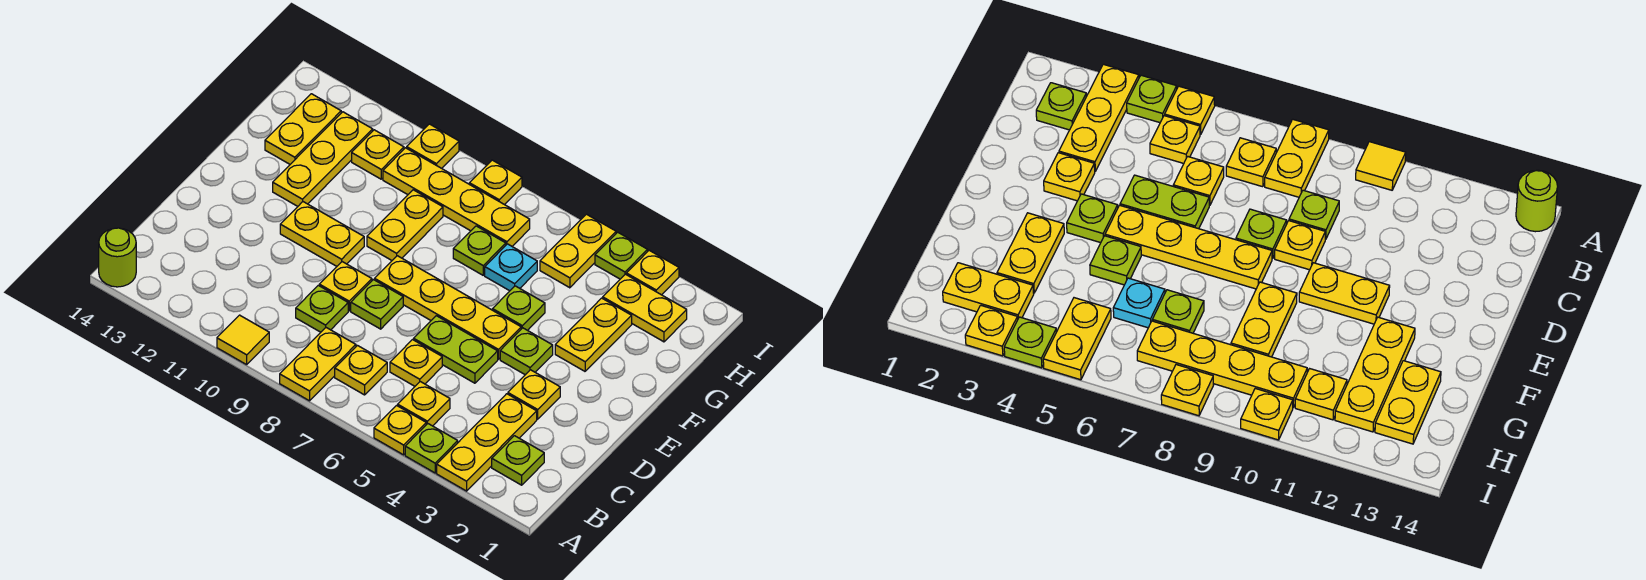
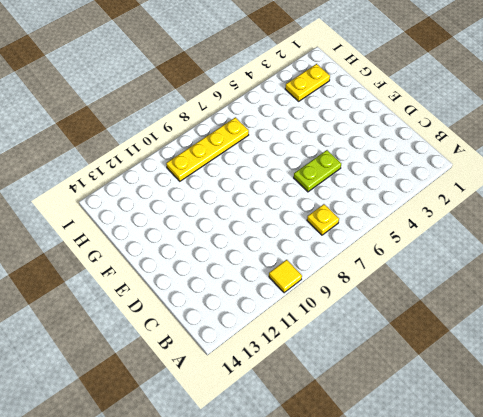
none -> yellow 1x3 plate [437,394,537,491]
none -> lime 1x1 plate [405,424,458,473]
none -> yellow 1x1 plate [374,406,426,455]
none -> yellow 1x2 plate [280,328,356,401]

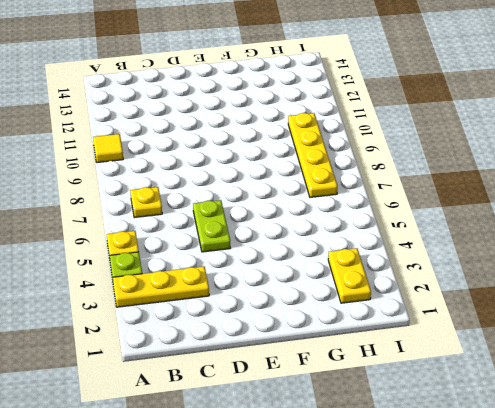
none -> yellow 1x2 plate [280,328,356,401]
none -> lime 1x1 round brick [99,228,136,287]
none -> lime 1x1 plate [492,436,544,485]
none -> yellow 1x1 plate [398,382,450,426]

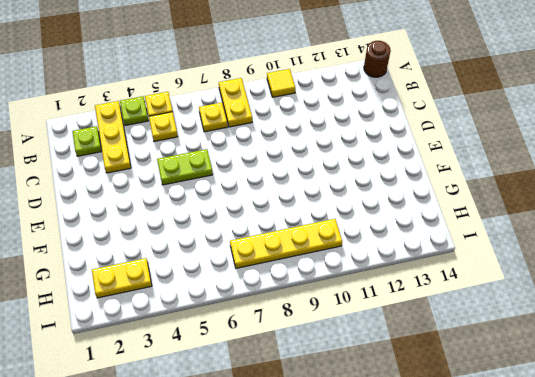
brown 1x1 round brick [364,41,391,77] -> lime 1x1 round brick [99,228,136,287]
none -> yellow 1x1 plate [390,340,442,386]
none -> lime 1x1 plate [296,285,348,332]
none -> yellow 1x1 plate [508,370,560,419]
none -> lime 1x1 plate [351,280,403,329]

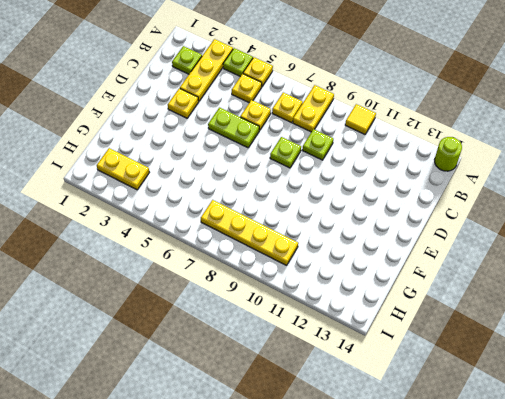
none -> yellow 1x1 plate [319,262,372,311]
none -> lime 1x1 plate [500,328,553,375]
none -> yellow 1x4 plate [375,256,521,359]
none -> yellow 1x2 plate [280,202,364,266]

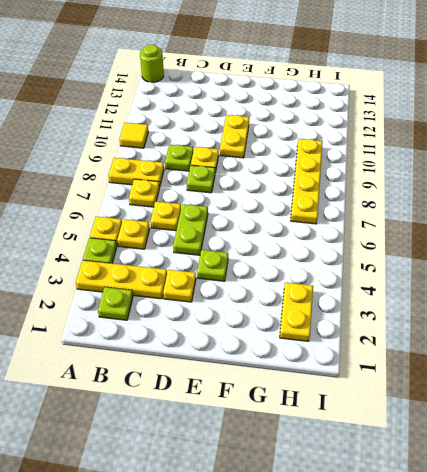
none -> yellow 1x4 plate [375,256,521,359]
none -> yellow 1x2 plate [555,298,632,371]
none -> lime 1x1 plate [492,286,545,330]
none -> yellow 1x2 plate [367,190,443,260]

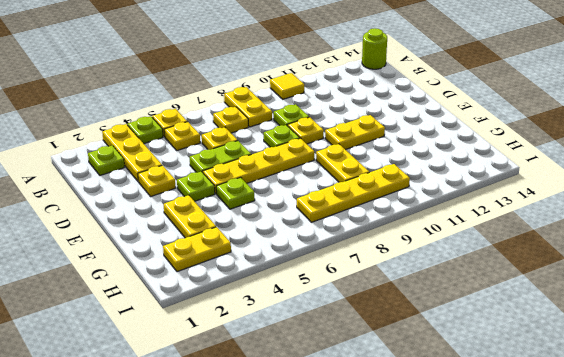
none -> yellow 1x3 plate [273,112,373,206]
none -> cyan 1x1 plate [485,244,537,291]
none -> lime 1x1 plate [453,226,506,275]
none -> yellow 1x2 plate [265,94,341,164]

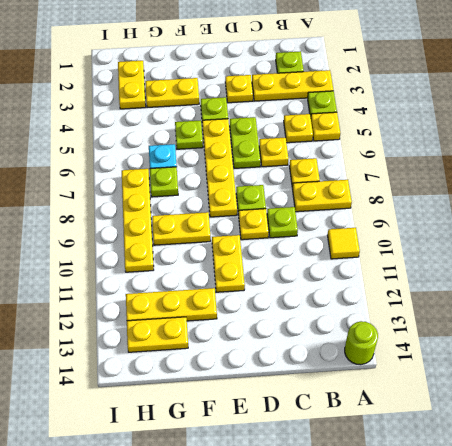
none -> yellow 1x2 plate [540,214,616,288]
none -> yellow 1x1 plate [352,130,404,179]
none -> yellow 1x1 plate [626,250,679,295]
none -> lime 1x1 plate [595,232,648,279]

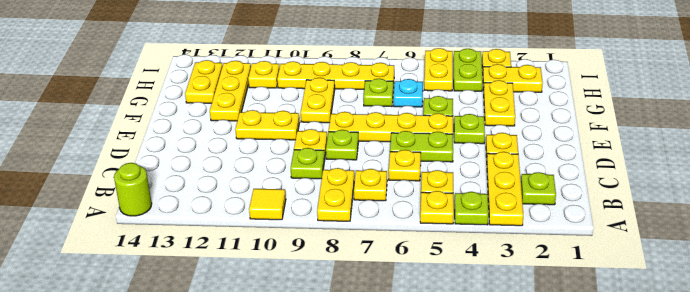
lime 1x2 plate [454,49,483,91] -> lime 1x1 plate [595,232,648,279]
none -> yellow 1x1 plate [469,160,522,205]
none -> yellow 1x1 plate [407,124,459,168]

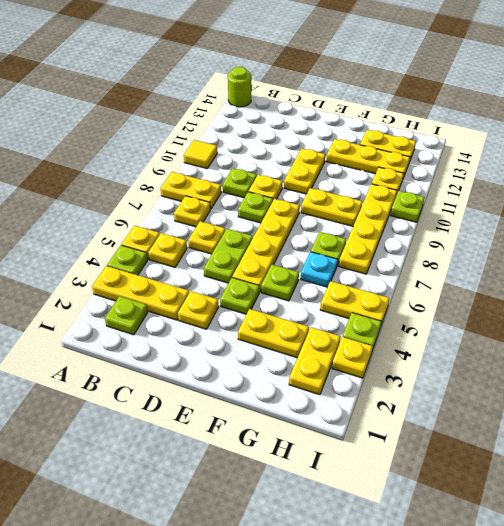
lime 1x1 plate [391,191,425,222] -> yellow 1x1 plate [407,124,459,168]
none -> yellow 1x1 plate [469,160,522,205]

